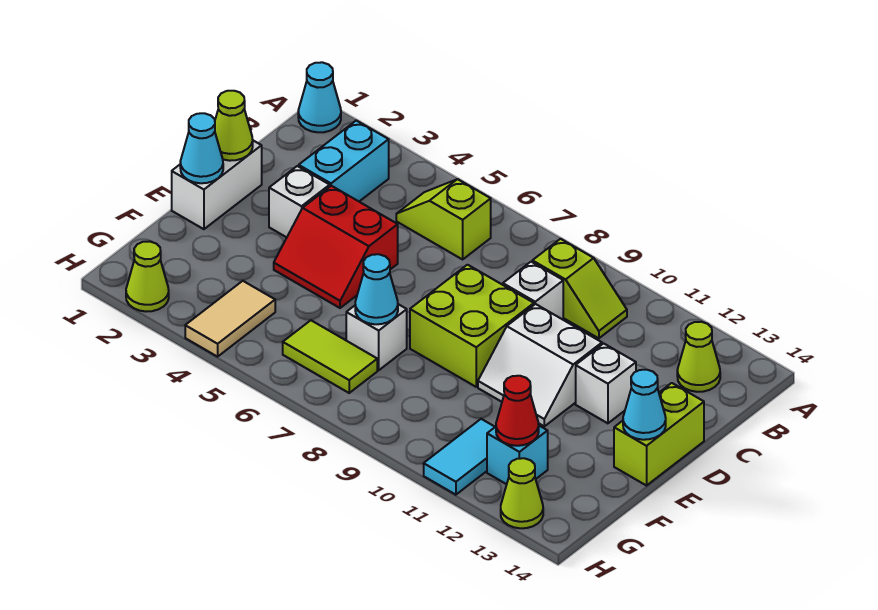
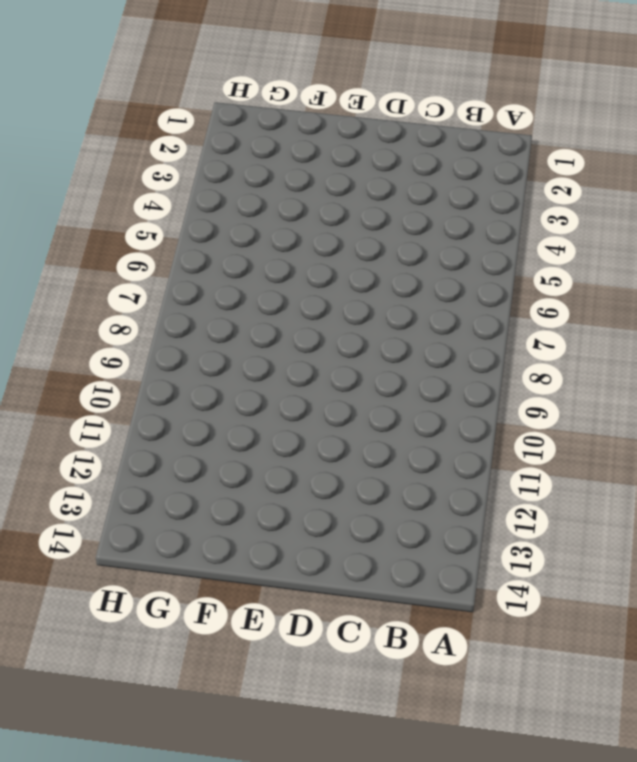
none -> cyan 1x1 cone [298,62,341,132]
none -> cyan 1x2 brick [299,121,389,201]
none -> lime 1x2 slope [396,179,491,259]

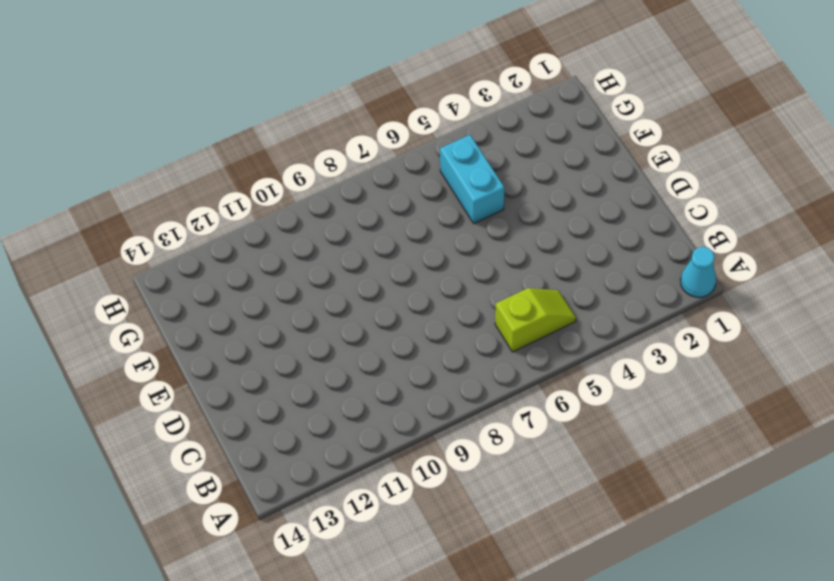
cyan 1x2 brick [440,135,504,223] -> cyan 1x2 brick moved to [299,121,389,201]
none -> lime 1x2 slope [532,239,627,338]
none -> lime 1x1 cone [677,322,720,392]
none -> white 1x1 brick [503,262,563,320]

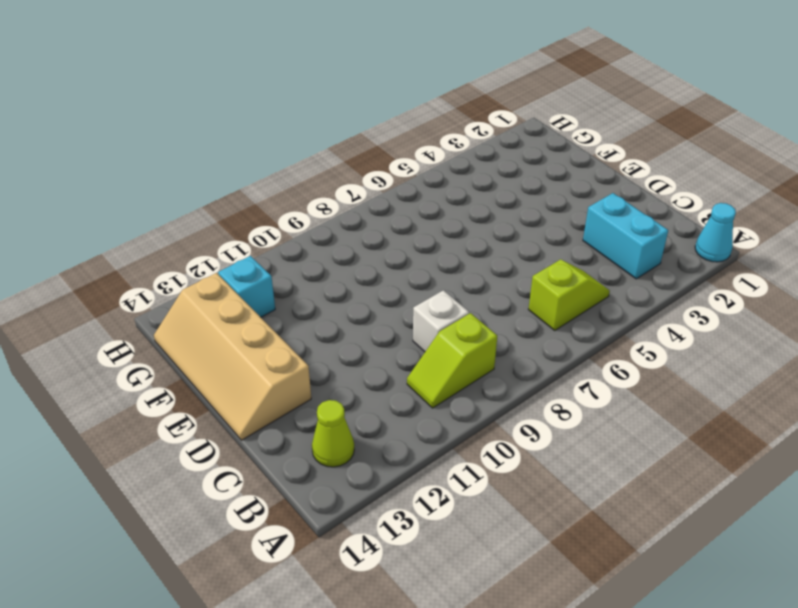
tan 2x4 slope [154,273,311,440] -> lime 1x2 brick [614,383,704,486]
none -> white 1x2 brick [172,141,262,229]
none -> white 1x1 brick [269,166,330,237]
none -> red 2x2 slope [274,186,398,308]

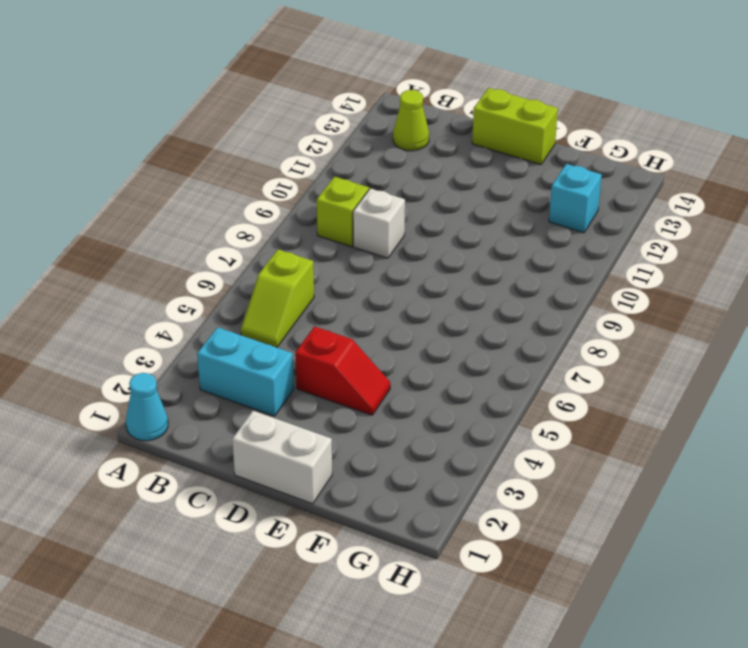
red 1x2 slope [295,327,390,415] -> red 2x2 slope [274,186,398,308]
none -> white 1x1 brick [269,166,330,237]
none -> lime 2x2 brick [410,265,534,387]
none -> white 2x2 slope [478,304,602,426]

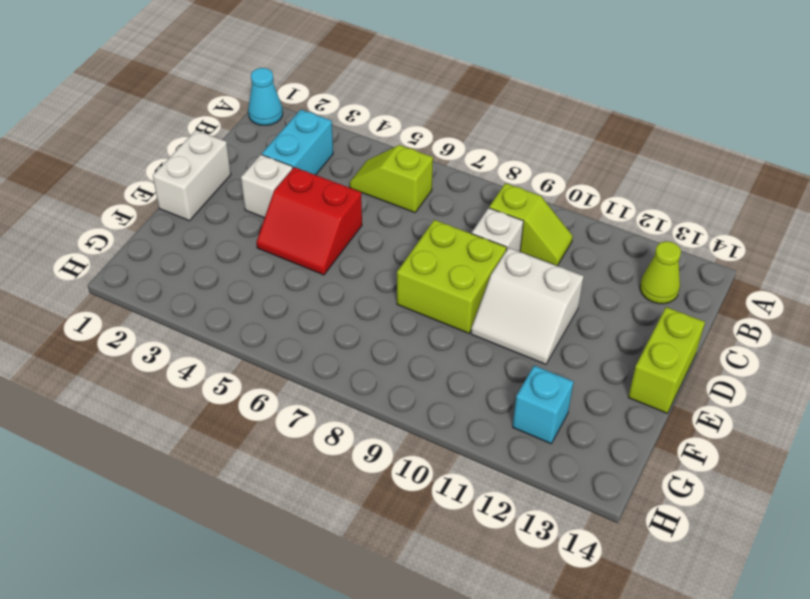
none -> white 1x1 brick [576,343,636,423]
none -> white 1x1 brick [346,304,407,370]
none -> tan 1x2 tile [185,281,275,357]

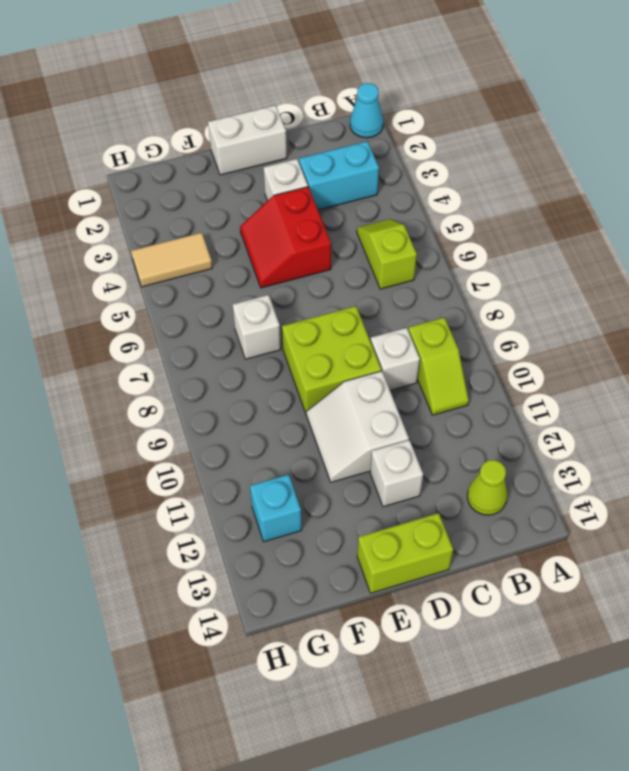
none -> lime 1x2 tile [283,320,377,393]
none -> cyan 1x2 tile [424,419,495,495]
none -> lime 1x1 cone [126,241,169,312]

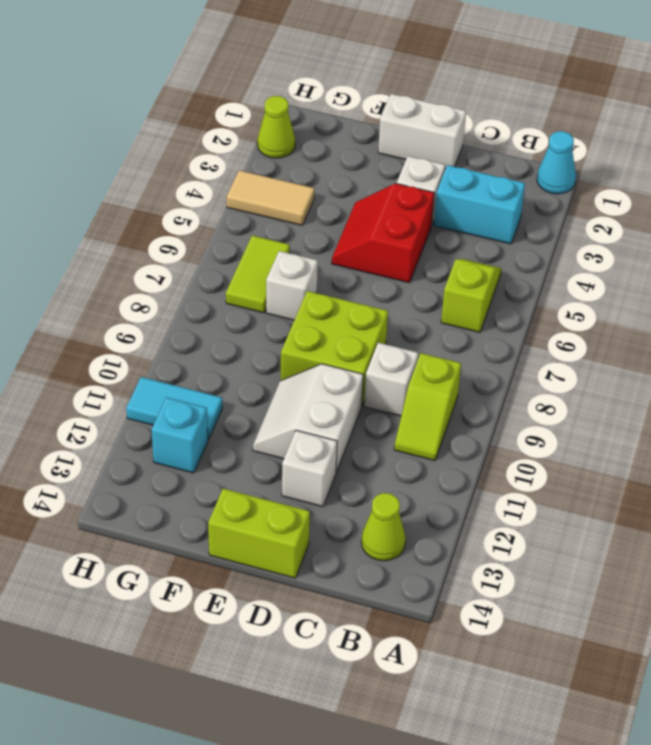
none -> lime 1x1 cone [501,458,543,528]
none -> lime 1x1 cone [215,91,253,161]
none -> cyan 1x1 cone [180,113,223,183]

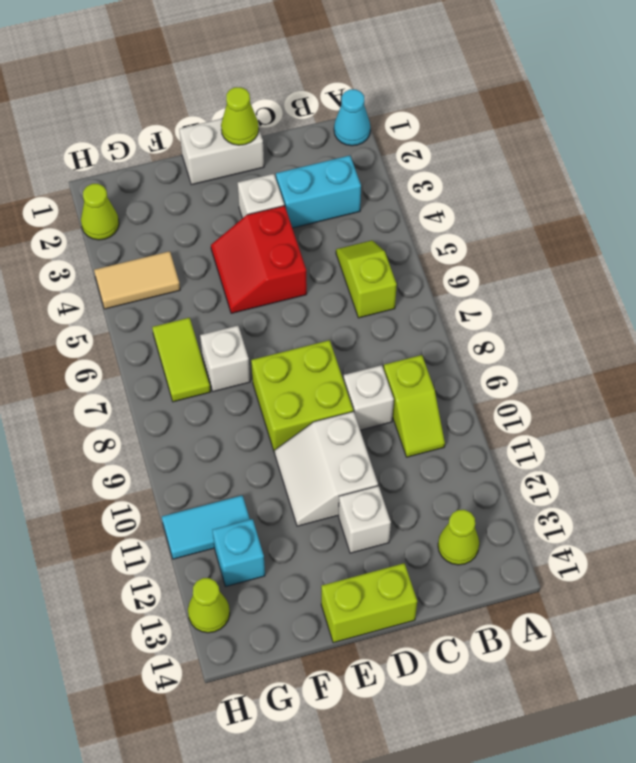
none -> cyan 1x1 cone [180,113,223,183]
none -> cyan 1x1 cone [623,370,666,440]
none -> cyan 1x1 cone [355,254,398,324]

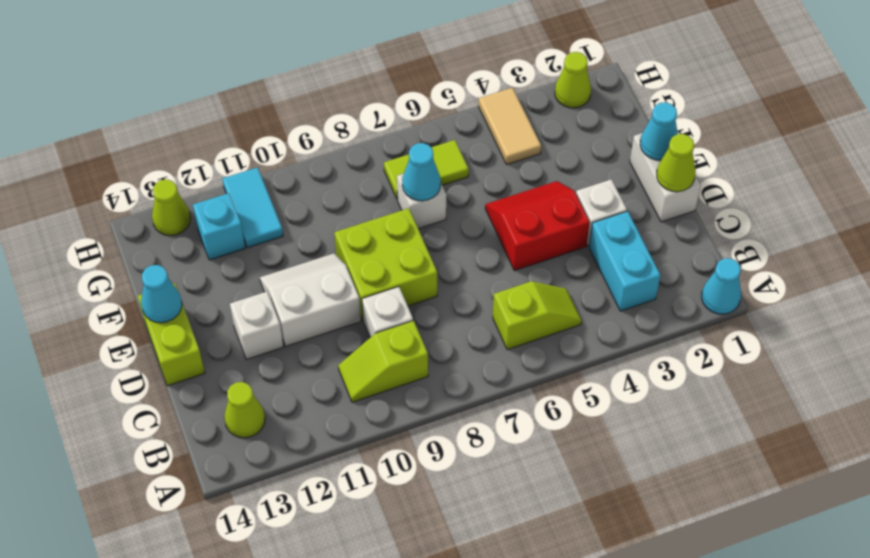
none -> red 1x1 cone [496,376,539,446]

